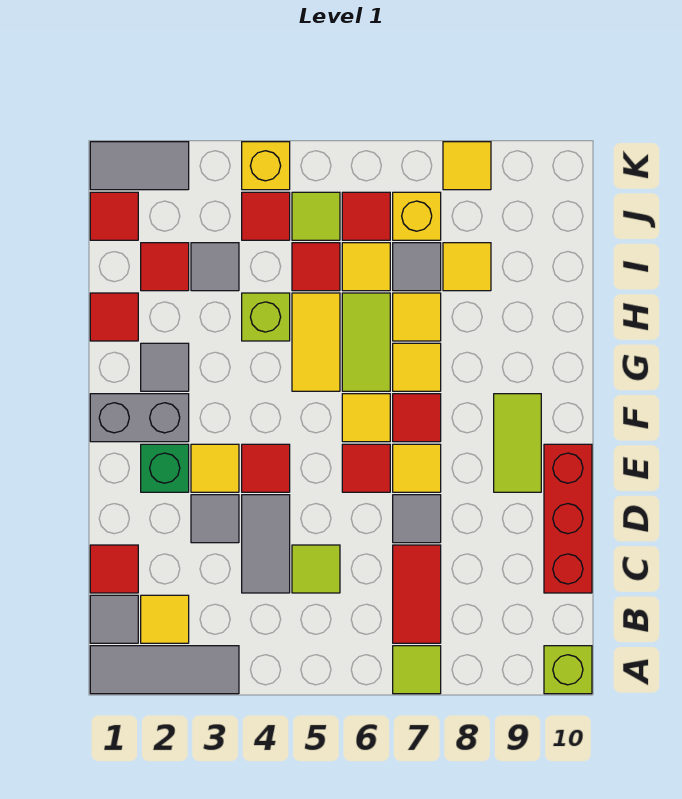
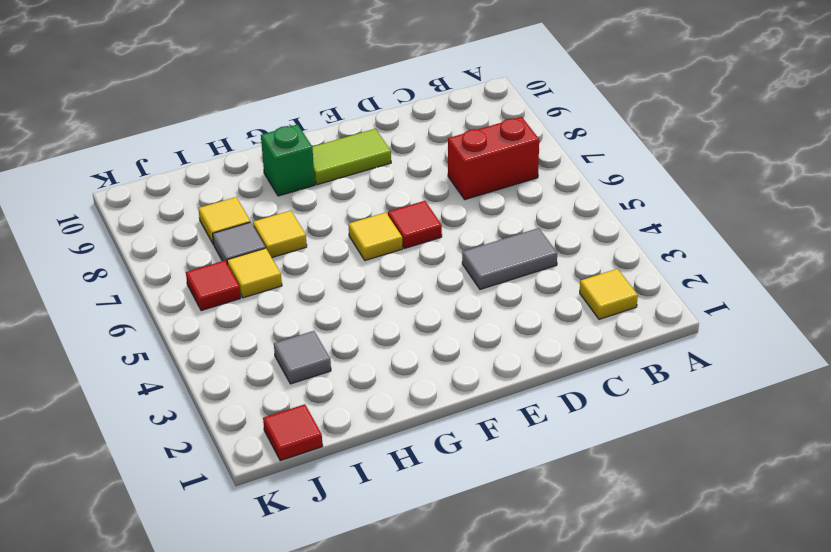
red 1x2 brick [448,117,539,200] -> red 1x2 tile [393,545,441,643]
green 1x1 brick [261,124,315,196] -> green 1x1 brick moved to [141,444,189,492]
none -> grey 1x3 tile [90,646,239,694]
none -> lime 1x1 tile [393,646,441,694]
none -> lime 1x1 brick [544,646,592,694]
none -> grey 1x1 tile [90,595,138,643]

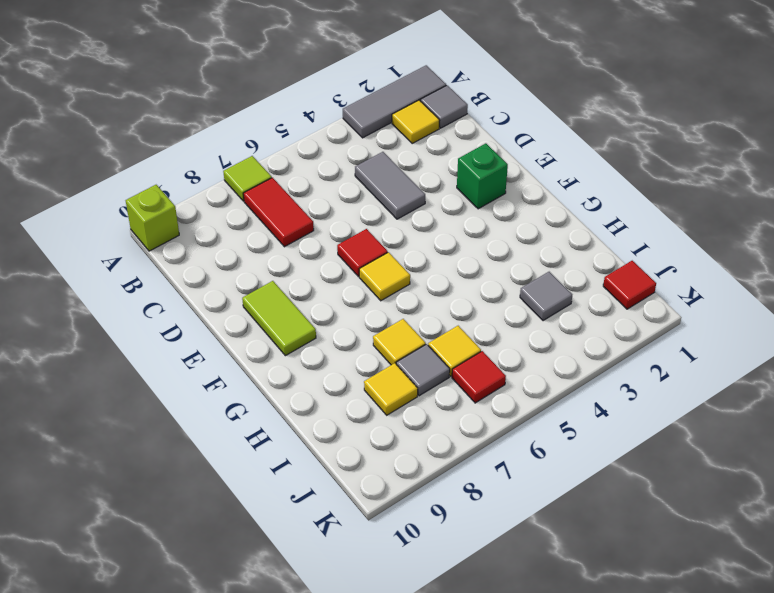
none -> red 1x1 tile [90,545,138,593]
none -> lime 1x1 tile [292,545,340,593]
none -> red 1x3 brick [544,444,592,593]
none -> grey 1x1 tile [191,495,239,543]

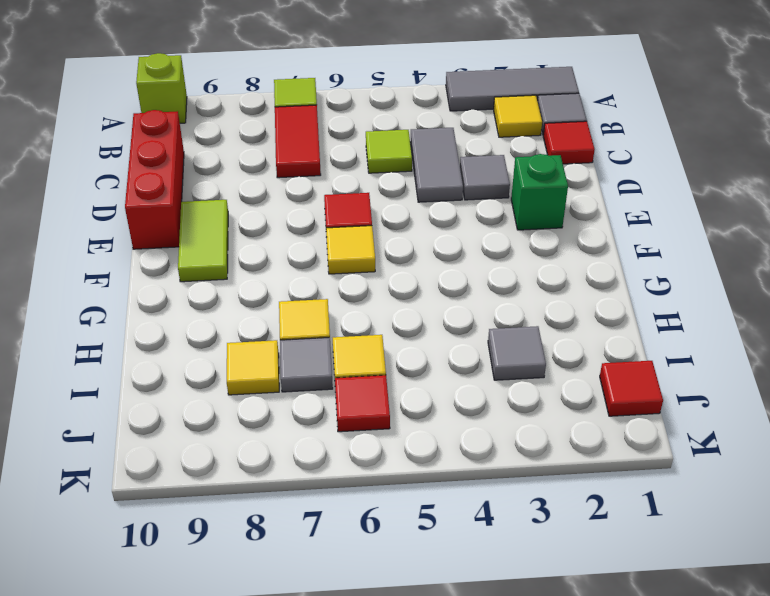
none -> grey 1x1 tile [393,495,441,543]
none -> yellow 1x1 tile [191,444,239,492]
none -> red 1x1 tile [242,444,290,492]
none -> yellow 1x1 tile [393,444,441,492]

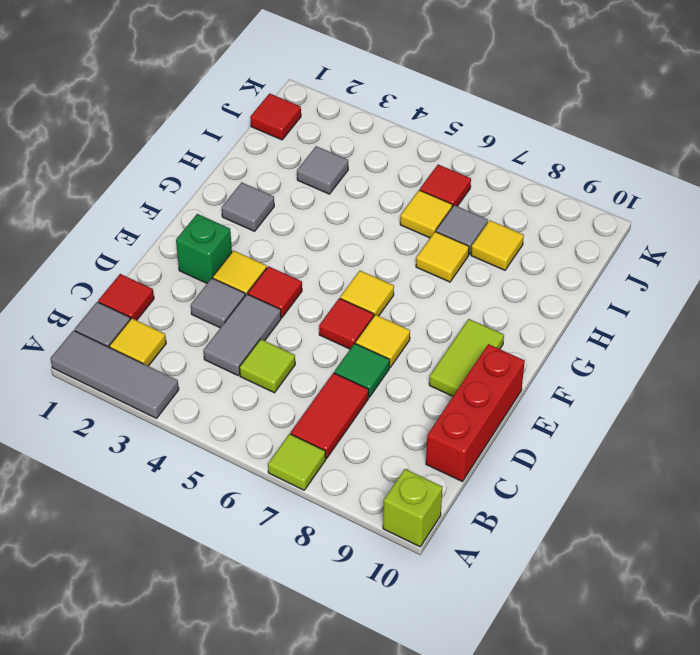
green 1x1 tile [334,344,390,397] -> grey 1x1 tile [393,495,441,543]
none -> grey 1x2 brick [90,394,189,442]
none -> red 1x1 tile [393,394,441,442]
none -> yellow 1x2 tile [292,293,340,391]
none -> lime 1x2 tile [342,293,390,391]

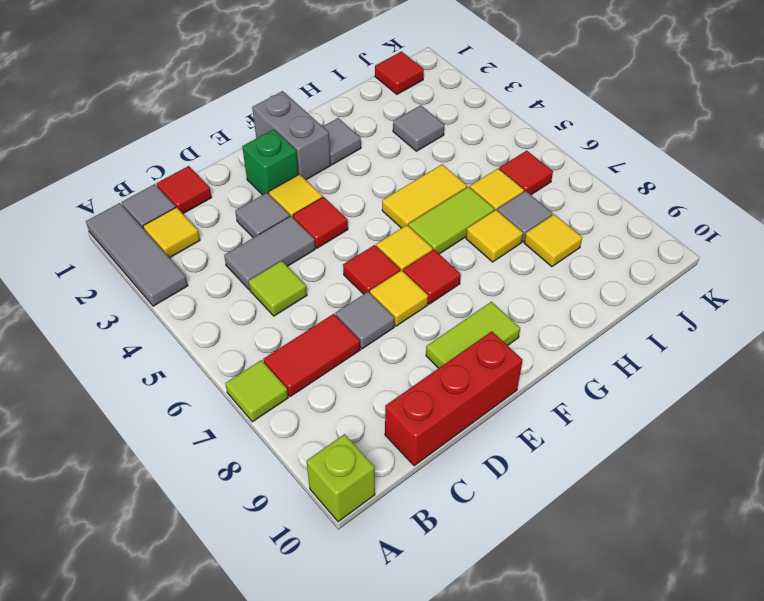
none -> yellow 1x1 tile [393,343,441,391]
none -> red 1x1 tile [90,293,138,341]
none -> lime 1x1 brick [242,293,290,341]
none -> red 1x1 tile [141,243,189,291]

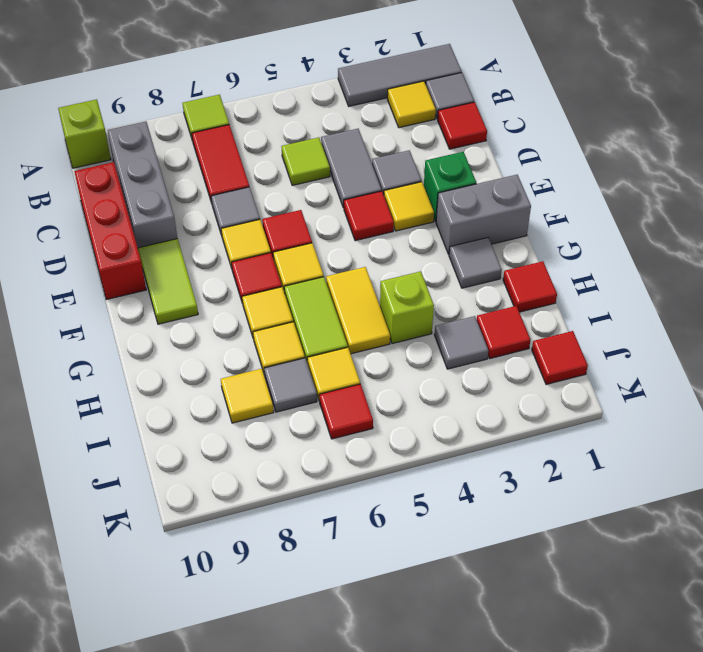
grey 1x3 brick [108,121,177,248] -> none
none -> red 1x1 tile [292,243,340,291]
none -> red 1x1 tile [242,192,290,240]
none -> lime 1x1 tile [292,192,340,240]
none -> yellow 1x1 brick [393,192,441,240]

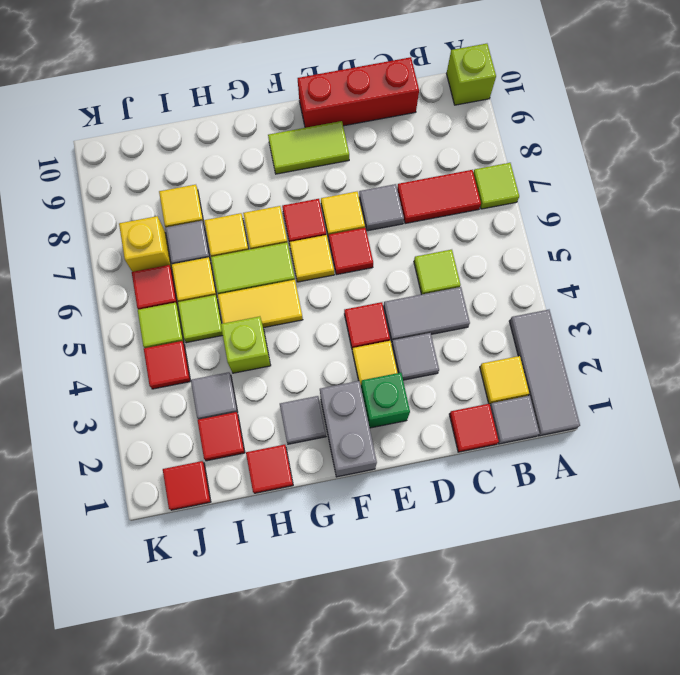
lime 1x1 tile [178,295,223,343] -> red 1x1 tile [292,243,340,291]
none -> grey 1x2 tile [90,142,189,190]
none -> yellow 1x1 brick [242,142,290,190]
none -> yellow 1x1 tile [443,142,491,190]

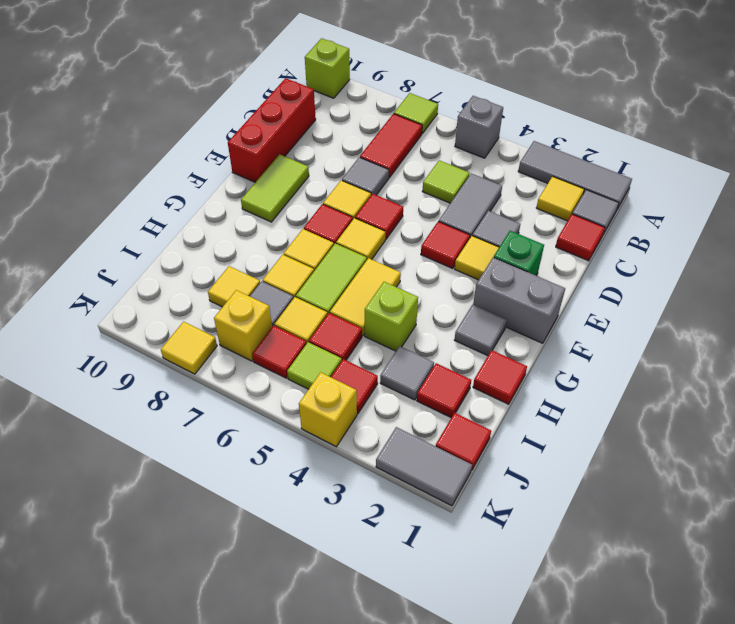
grey 1x1 brick [455,96,503,158] -> none

